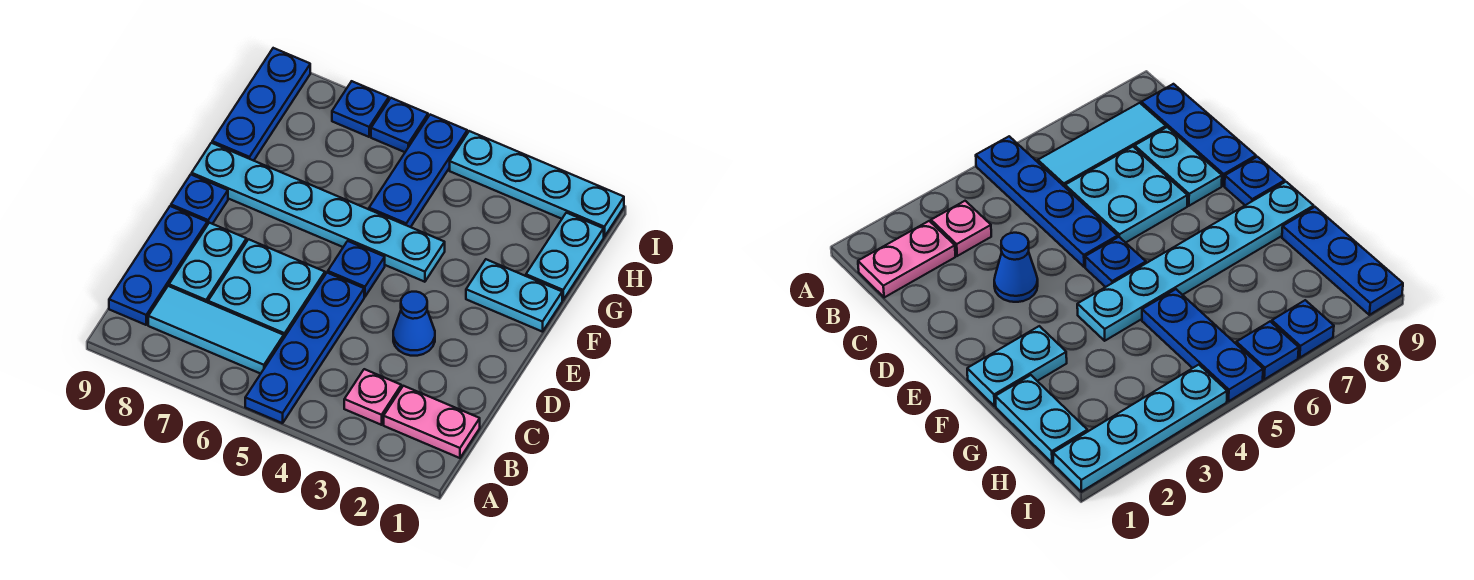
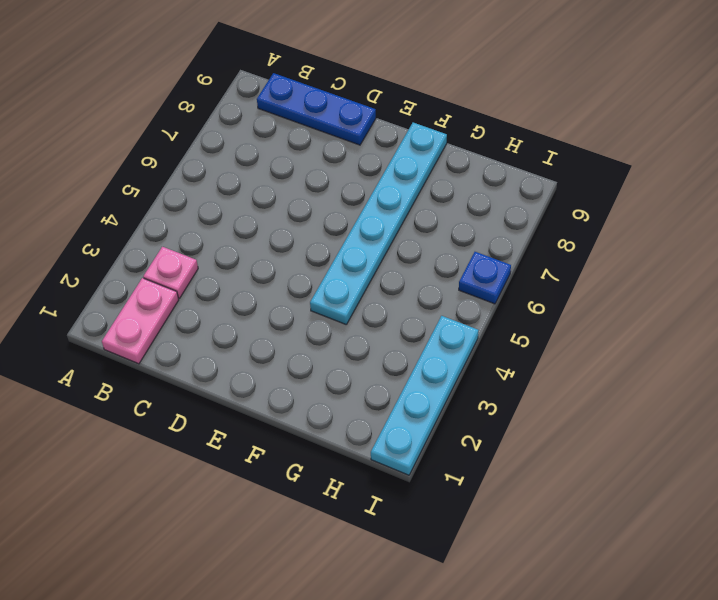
none -> blue 1x4 plate [245,273,364,423]
none -> cyan 1x3 tile [148,286,284,374]
none -> cyan 2x2 plate [208,239,325,337]

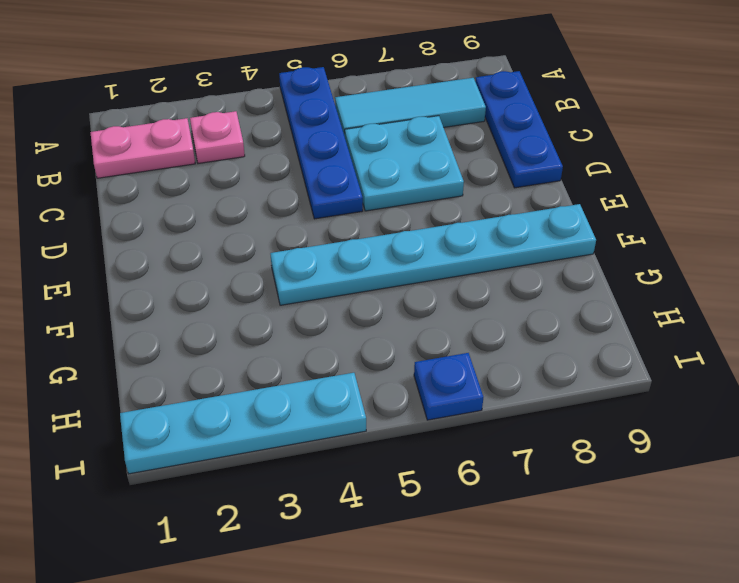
none -> cyan 1x2 plate [169,223,247,303]
none -> blue 1x1 cone [393,292,435,356]
none -> blue 1x1 plate [328,241,385,297]

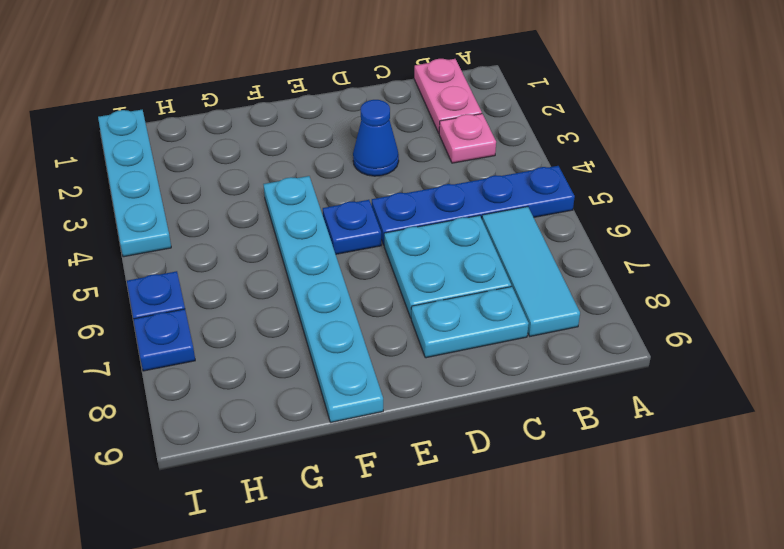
none -> blue 1x3 plate [109,206,207,325]
none -> blue 1x1 plate [171,175,228,225]
none -> cyan 1x2 plate [466,259,562,332]

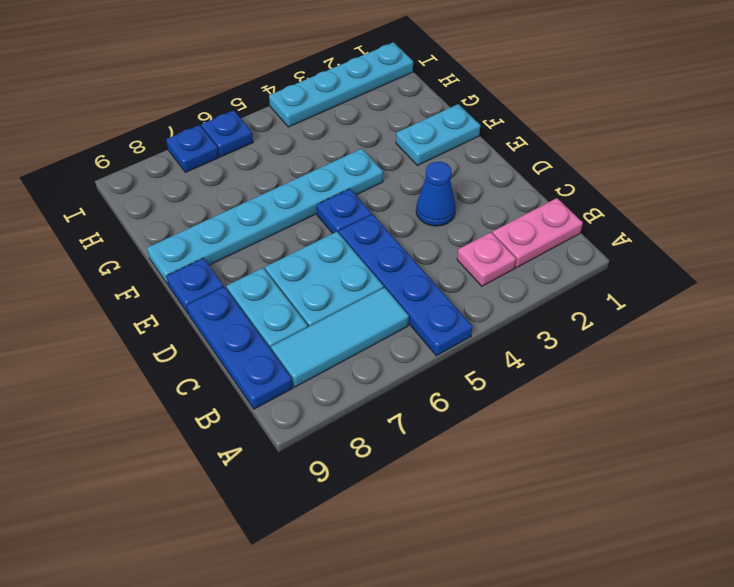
none -> cyan 1x2 plate [526,213,604,300]
none -> blue 1x3 plate [369,115,467,227]
none -> blue 1x3 plate [212,48,310,161]

